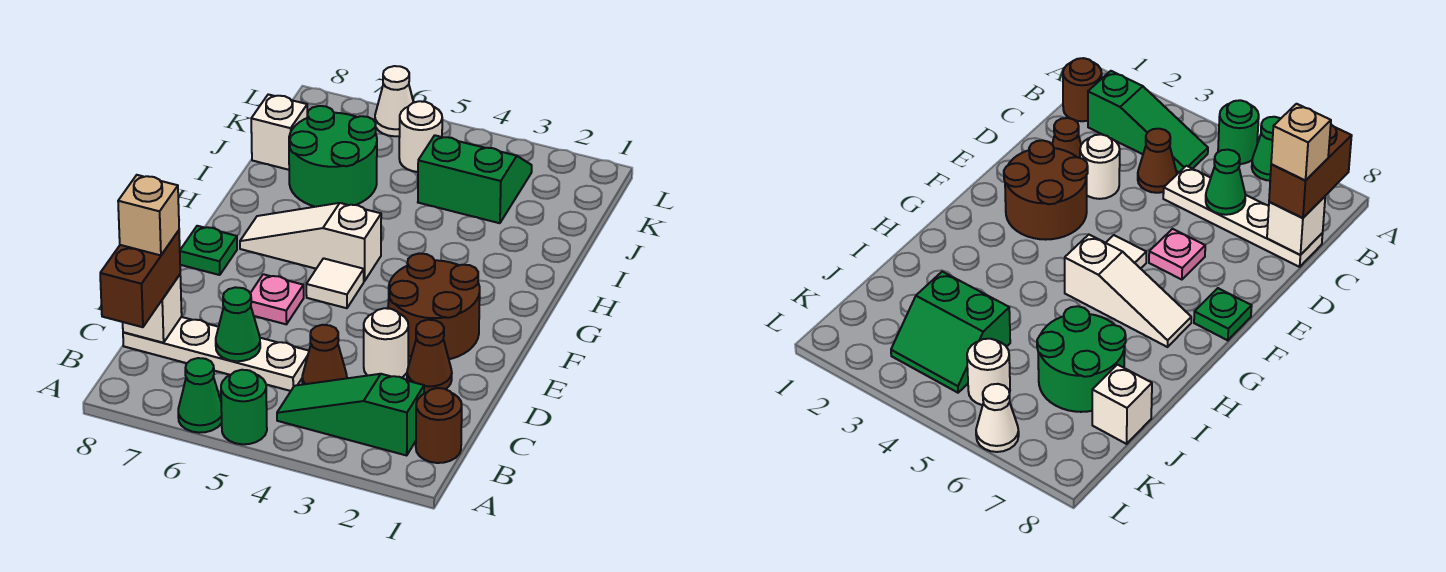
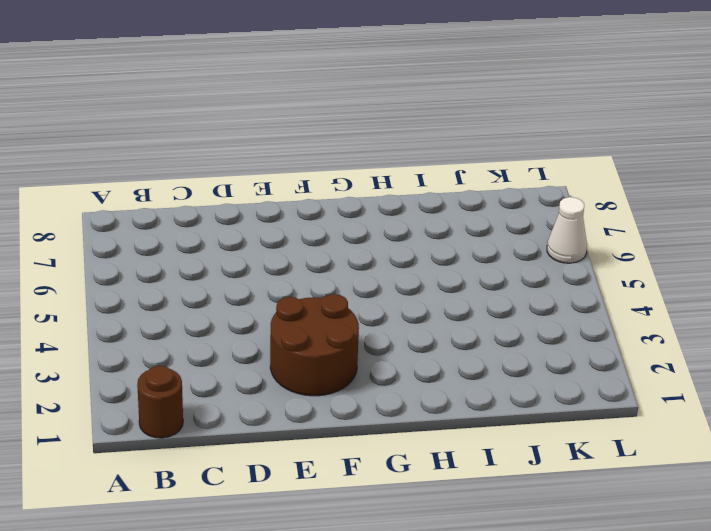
none -> green 1x1 round brick [221,370,267,444]
none -> green 1x1 cone [178,358,222,433]
none -> green 1x3 slope [277,374,424,455]

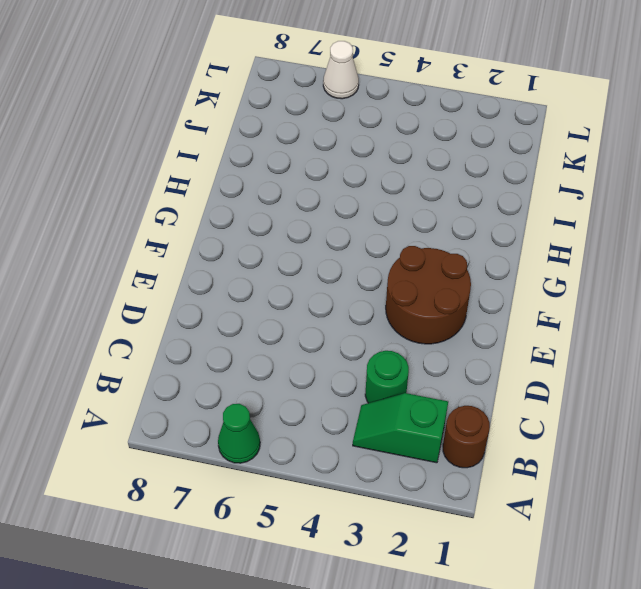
green 1x2 slope [353,393,448,463] -> green 1x3 slope [277,374,424,455]
green 1x1 round brick [365,351,409,403] -> green 1x1 round brick moved to [221,370,267,444]
none -> brown 1x1 cone [302,325,347,384]
none -> white 1x4 plate [123,317,309,391]
none -> brown 1x1 cone [407,320,452,393]

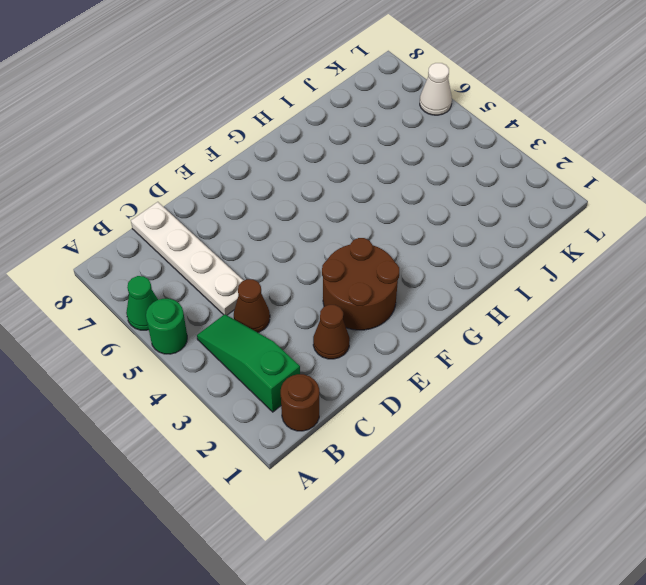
none -> white 1x1 round brick [364,308,408,378]
none -> pink 1x1 plate [250,274,304,324]
none -> white 1x1 tile [306,258,364,308]

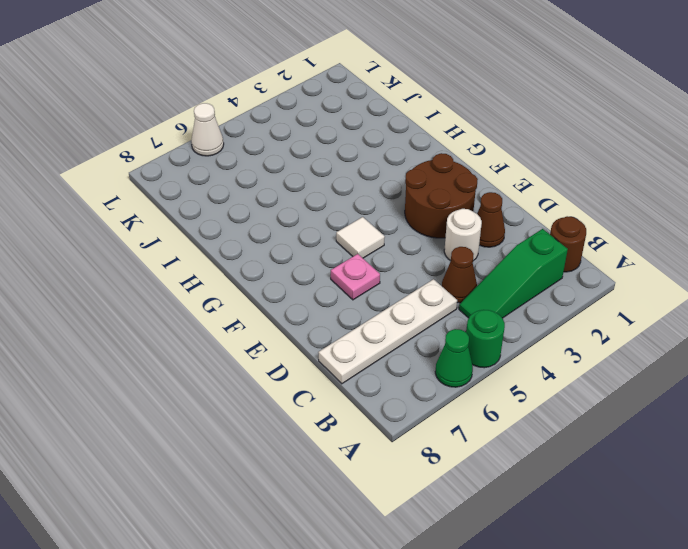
none -> green 1x1 plate [180,226,237,275]
none -> white 1x3 slope [240,203,381,281]
none -> green 2x2 round brick [289,106,377,207]

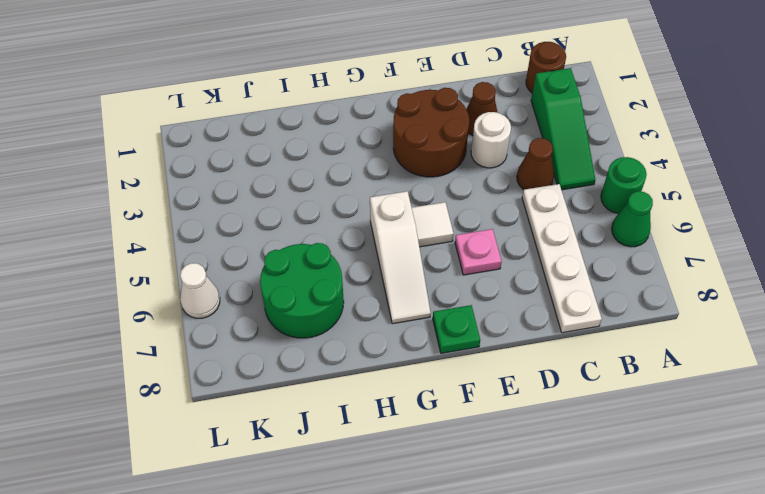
none -> green 2x2 slope [418,135,532,223]
none -> white 1x1 brick [251,94,307,170]
none -> white 1x1 round brick [399,101,442,172]

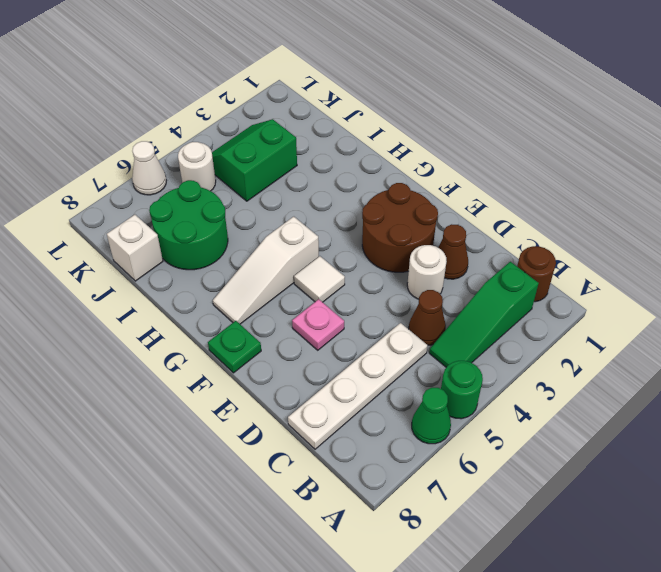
none -> green 1x1 cone [216,287,260,361]
none -> white 1x1 brick [123,275,182,343]
none -> brown 1x2 brick [100,231,180,327]

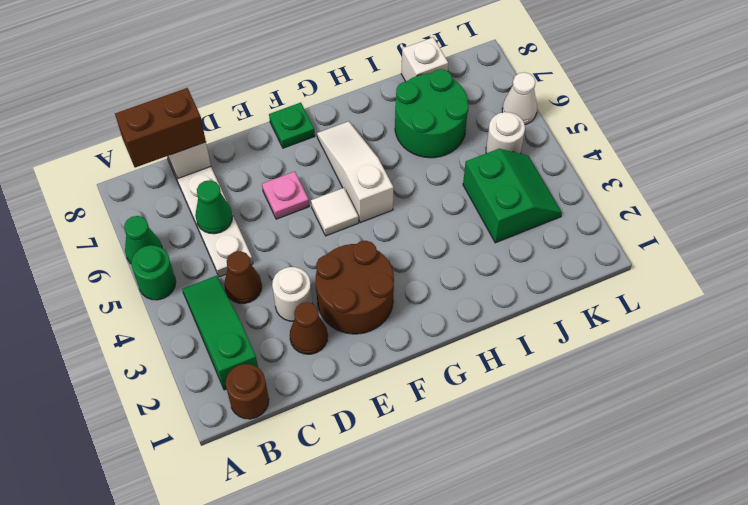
none -> tan 1x1 brick [118,175,179,255]

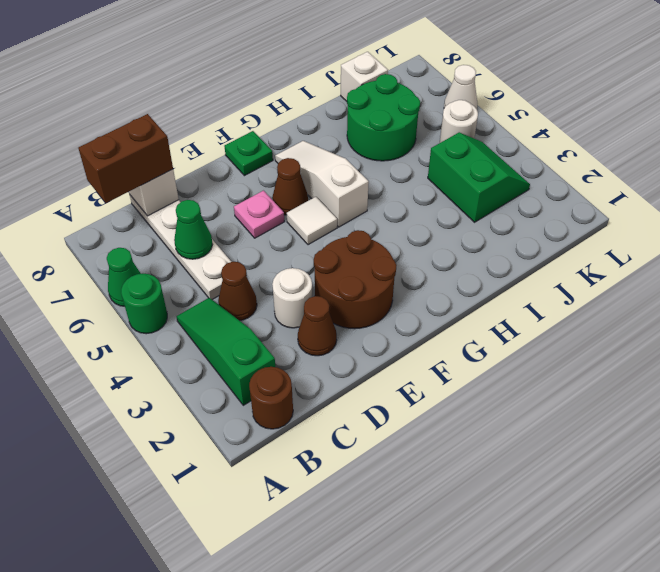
brown 1x1 cone [272,158,308,215] -> none
none -> tan 1x1 brick [118,175,179,255]

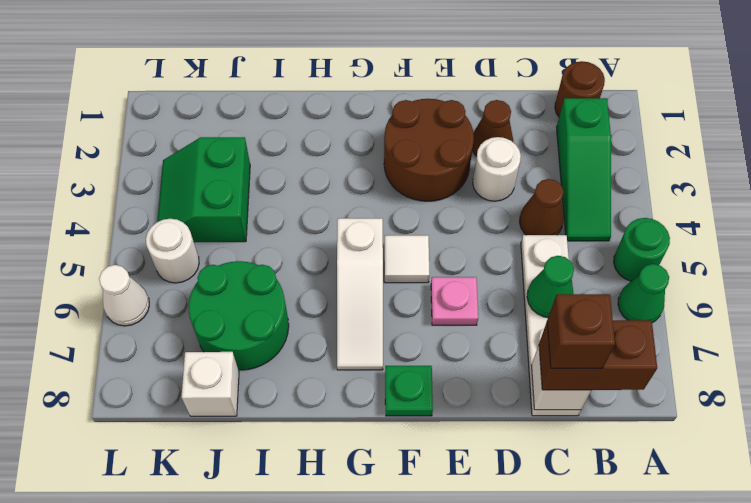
brown 1x1 brick [547,294,615,368] -> tan 1x1 brick [118,175,179,255]

